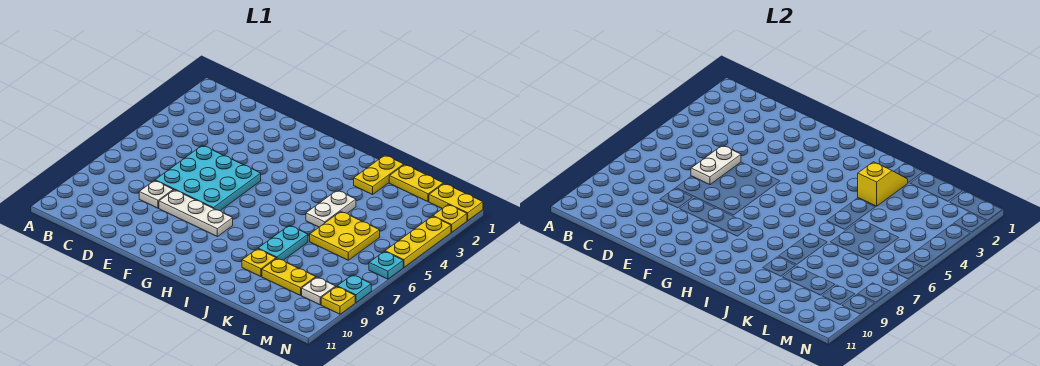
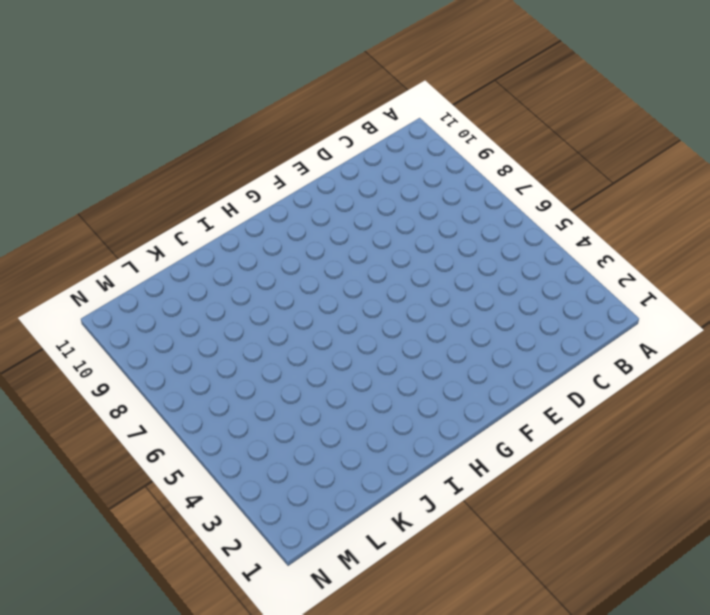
none -> cyan 3x3 plate [155,145,261,211]
none -> white 1x1 plate [139,181,173,208]
none -> white 1x3 plate [159,190,233,237]

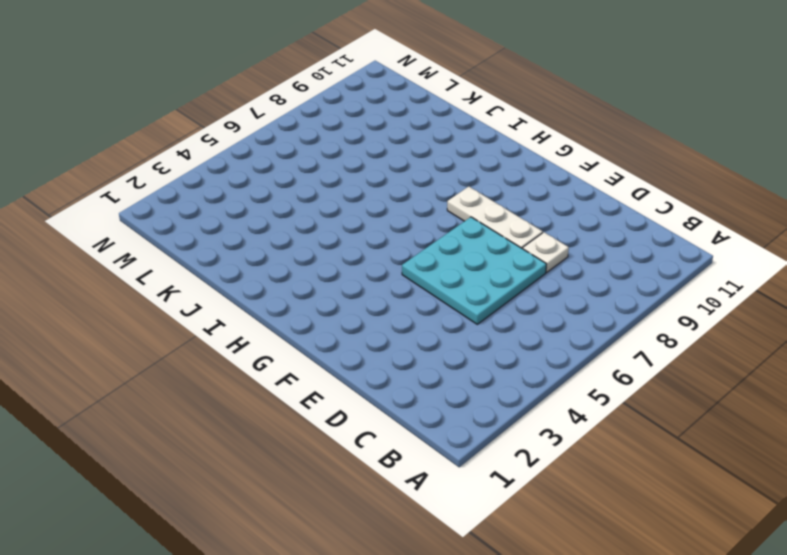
none -> yellow 1x2 plate [354,155,404,195]
none -> white 1x2 plate [306,190,356,227]
none -> cyan 1x2 plate [258,225,308,260]

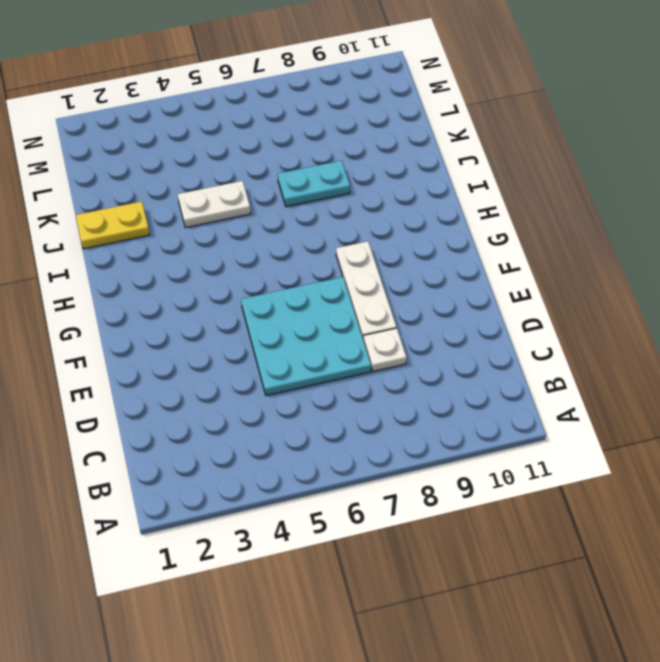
none -> yellow 1x1 plate [242,249,276,277]
none -> yellow 1x2 plate [389,165,443,202]
none -> yellow 2x2 plate [310,212,380,260]

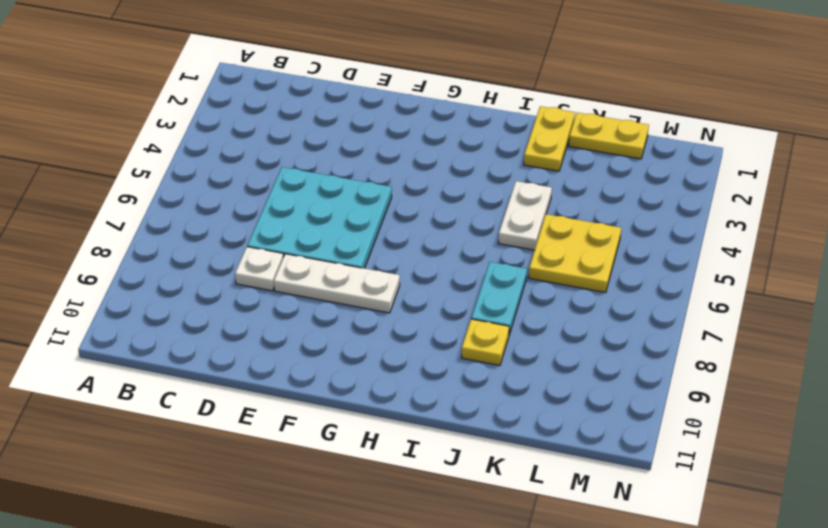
none -> yellow 1x2 plate [262,258,316,295]
none -> yellow 1x2 plate [429,183,483,221]
none -> white 1x1 plate [302,277,336,305]

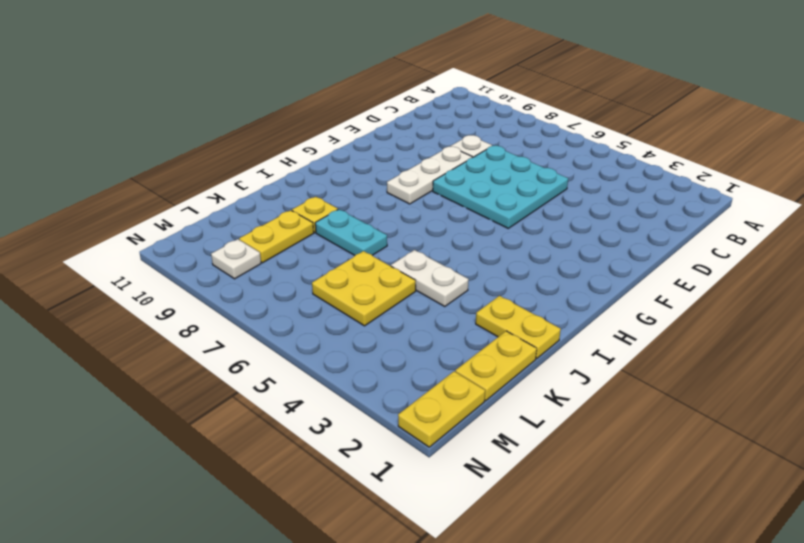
none -> yellow 1x1 plate [433,205,467,232]
none -> yellow 1x3 plate [385,216,451,267]
none -> cyan 1x1 plate [369,251,403,279]

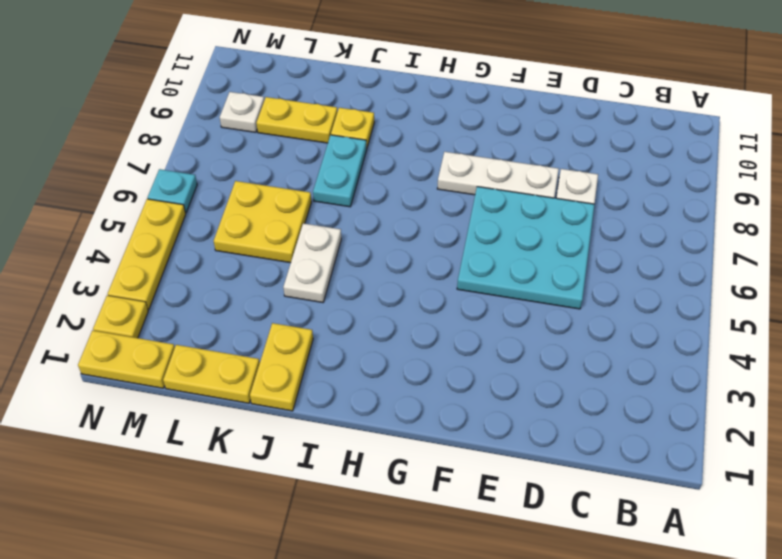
none -> cyan 1x1 plate [337,275,371,303]
none -> yellow 1x1 plate [321,287,355,314]
none -> white 1x2 plate [691,145,741,185]

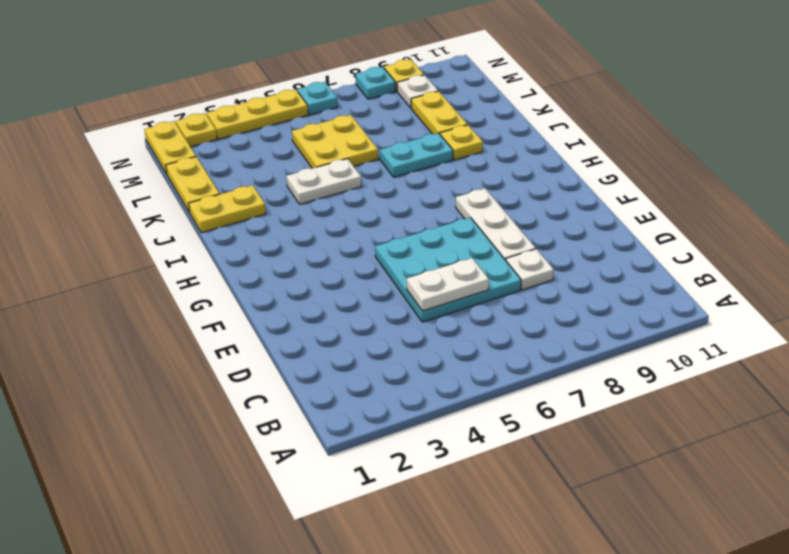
none -> yellow 1x2 slope [858,162,908,206]

